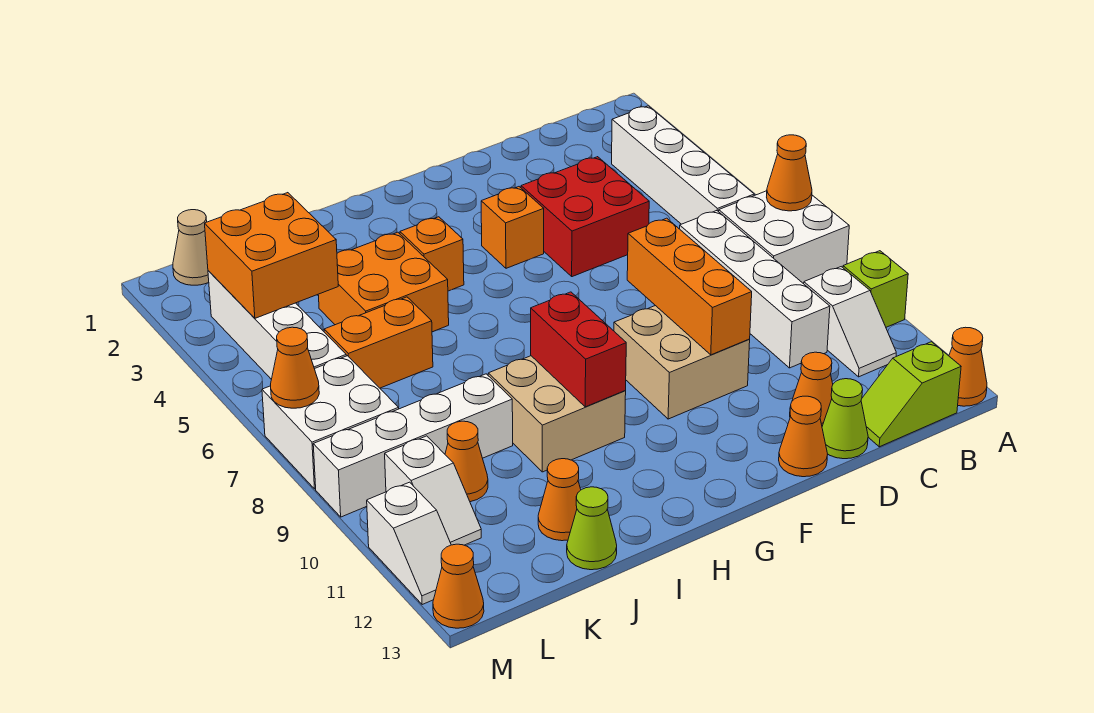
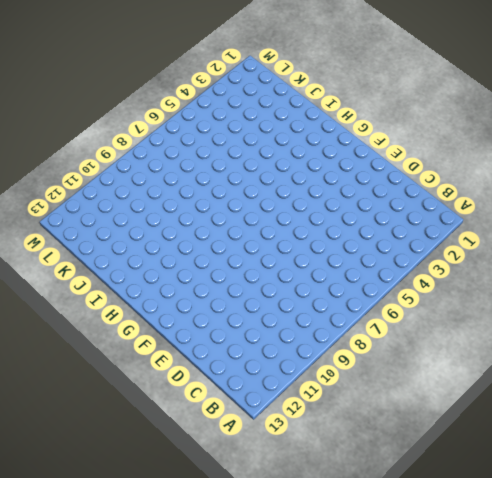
none -> white 2x2 brick [719,191,849,284]
none -> lime 1x1 brick [843,251,908,327]
none -> orange 1x1 cone [949,327,987,406]
none -> white 1x4 brick [612,106,754,224]

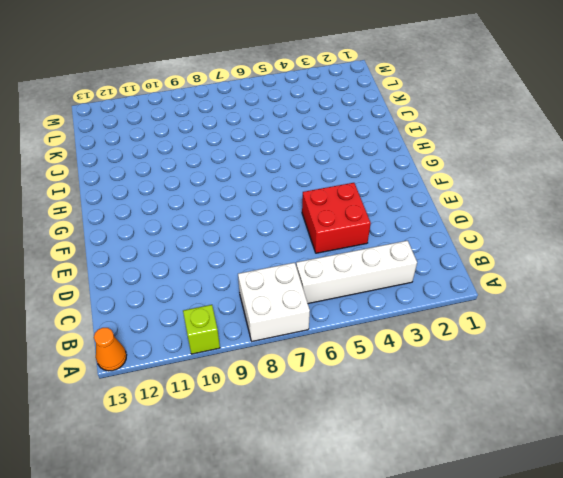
none -> white 1x2 slope [804,267,896,377]
none -> lime 1x2 slope [861,342,961,447]
none -> white 1x4 brick [680,211,830,368]
none -> orange 1x1 cone [790,352,833,426]

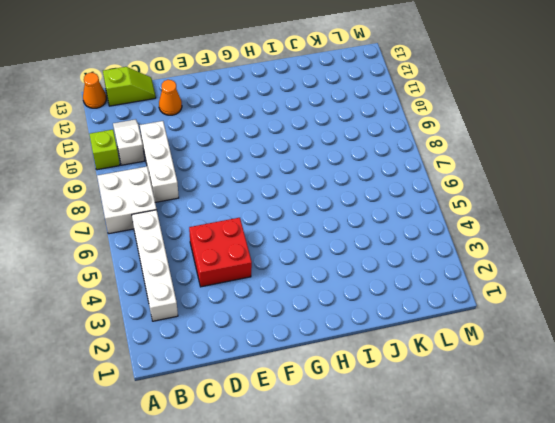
white 1x3 brick [140,121,179,202] -> white 1x4 brick [680,211,830,368]
none -> lime 1x1 cone [822,379,868,459]
none -> tan 2x2 brick [614,306,750,419]
none -> orange 1x1 cone [779,396,828,477]
none -> orange 1x1 brick [481,187,544,268]

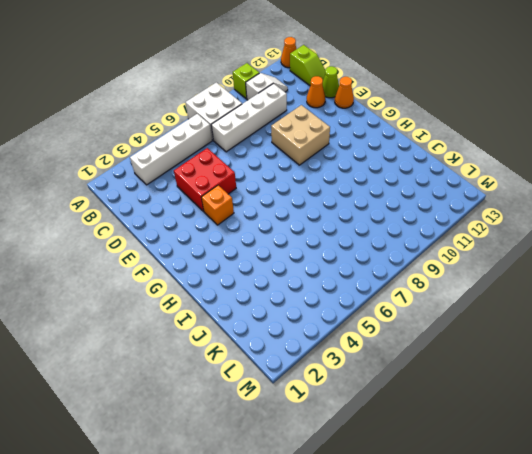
none -> orange 1x1 brick [400,217,464,291]
none -> tan 2x2 brick [488,356,626,472]
none -> orange 2x2 brick [318,232,449,332]
none -> orange 1x2 brick [324,297,433,388]

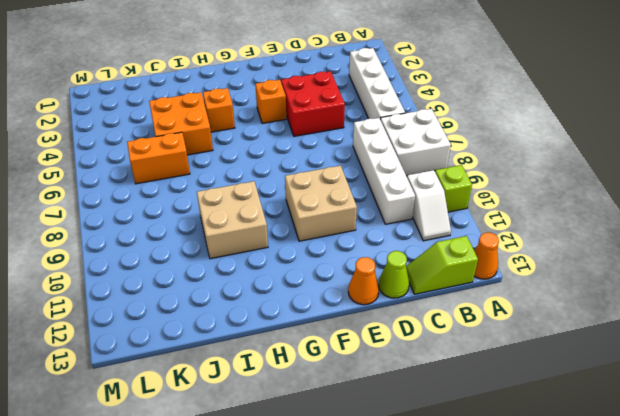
none -> orange 1x1 cone [790,352,833,426]
none -> white 1x4 brick [313,374,513,517]
none -> orange 1x1 cone [538,459,581,541]
none -> lime 1x1 cone [567,487,617,570]

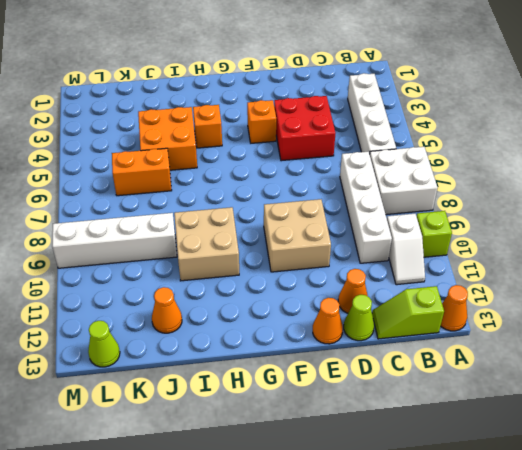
lime 1x1 cone [88,321,120,367] -> lime 1x1 cone moved to [567,487,617,570]
none -> orange 1x1 cone [445,421,488,502]
none -> tan 1x1 cone [173,210,209,285]
none -> white 1x4 brick [208,271,346,379]
none -> white 2x2 brick [262,356,399,489]

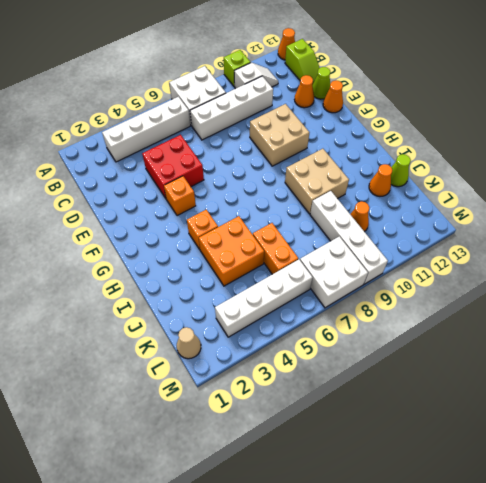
none -> white 1x2 slope [385,436,481,545]
none -> white 1x2 slope [367,482,451,605]
none -> orange 1x1 cone [433,544,484,628]
none -> orange 1x1 cone [767,135,812,211]

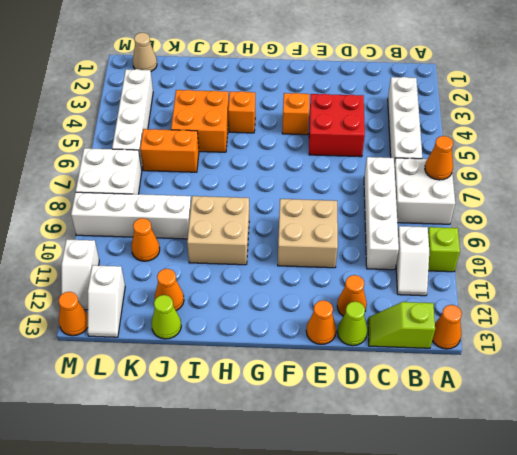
white 1x2 slope [88,265,125,337] -> white 1x2 slope moved to [385,436,481,545]
none -> orange 1x3 brick [627,218,752,355]
none -> red 1x2 brick [531,292,626,407]
none -> orange 2x2 brick [205,193,338,318]
none -> orange 1x1 cone [271,327,319,408]

